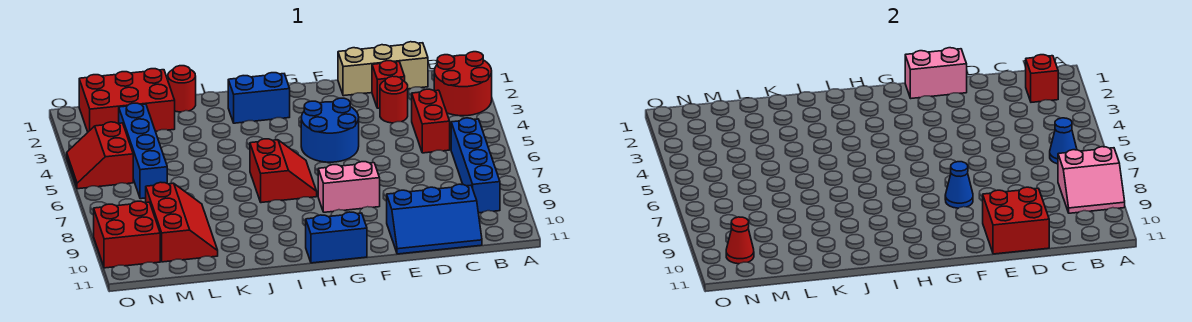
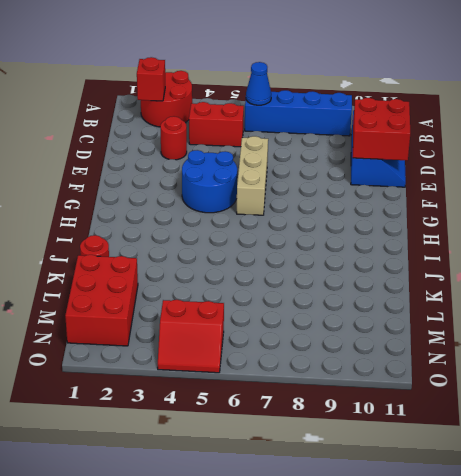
tan 1x3 brick [237,136,268,215] -> tan 1x3 brick moved to [338,42,428,96]
none -> red 1x1 brick [372,61,405,108]
none -> pink 1x2 brick [318,162,380,212]
none -> blue 1x2 brick [306,212,367,263]

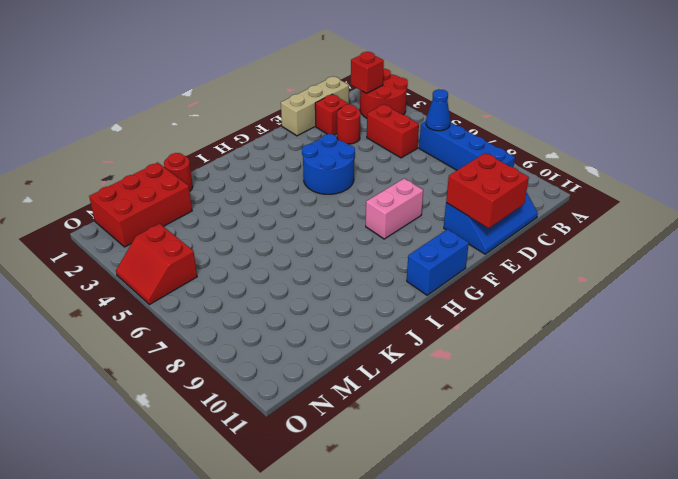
none -> blue 1x2 brick [228,73,290,123]
none -> red 2x2 slope [250,139,317,203]
none -> red 2x3 slope [146,182,218,262]

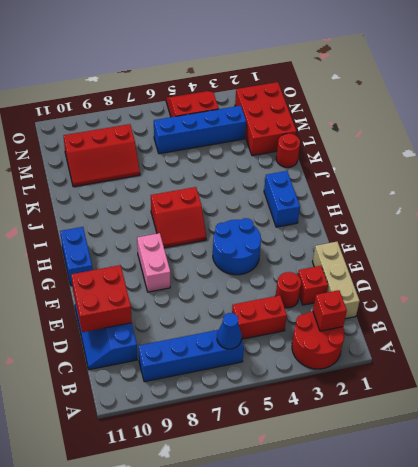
none -> red 2x2 brick [94,201,160,268]
none -> pink 2x2 slope [1058,147,1125,213]
none -> pink 1x2 brick [905,48,967,98]

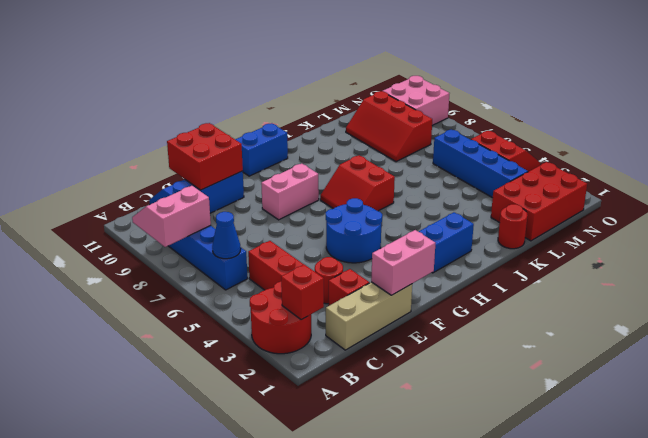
pink 2x2 brick [383,76,450,125] -> red 2x2 brick [94,201,160,268]
none -> blue 1x1 cone [945,162,973,208]
none -> red 1x1 cone [726,217,754,264]

